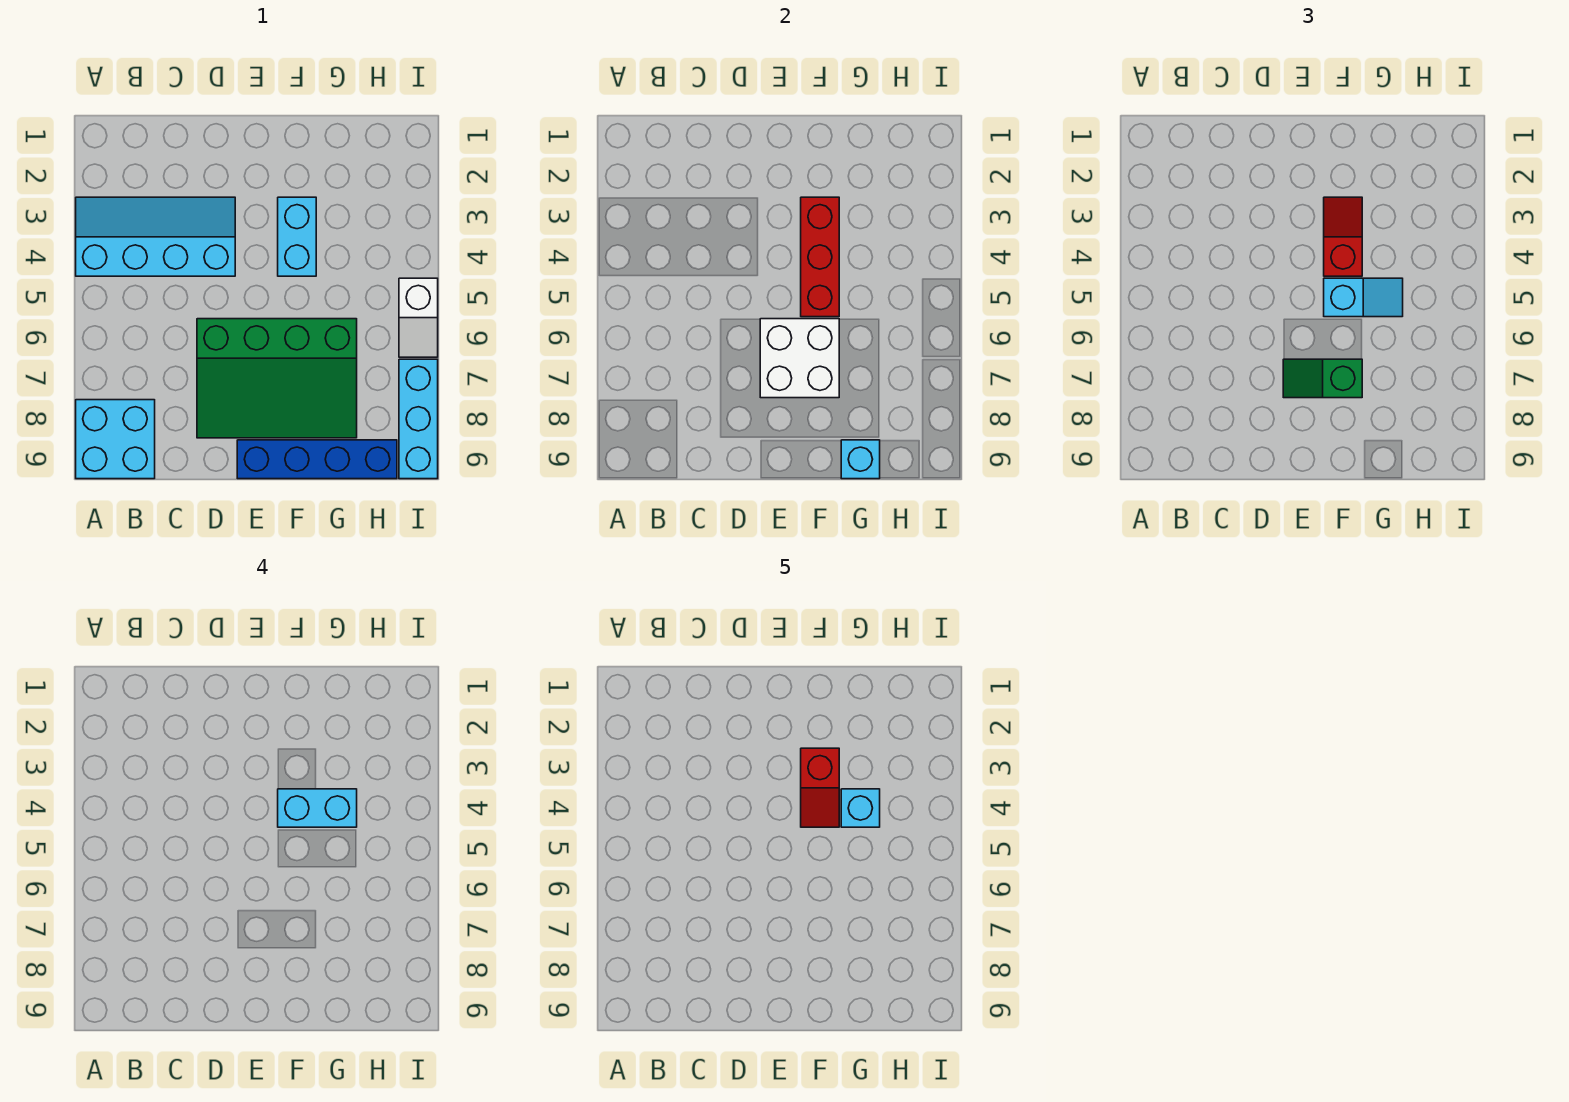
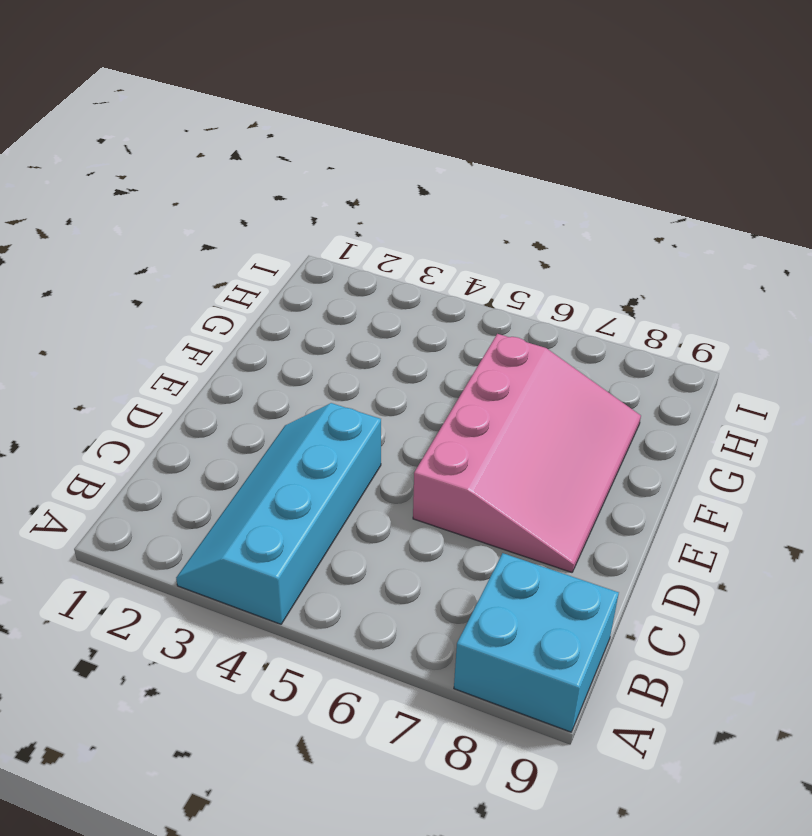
pink 3x4 slope [413,334,641,572] -> green 3x4 slope [197,319,357,438]
none -> blue 1x4 brick [237,440,397,479]
none -> cyan 1x2 brick [278,197,316,276]
none -> white 1x2 slope [399,278,438,357]

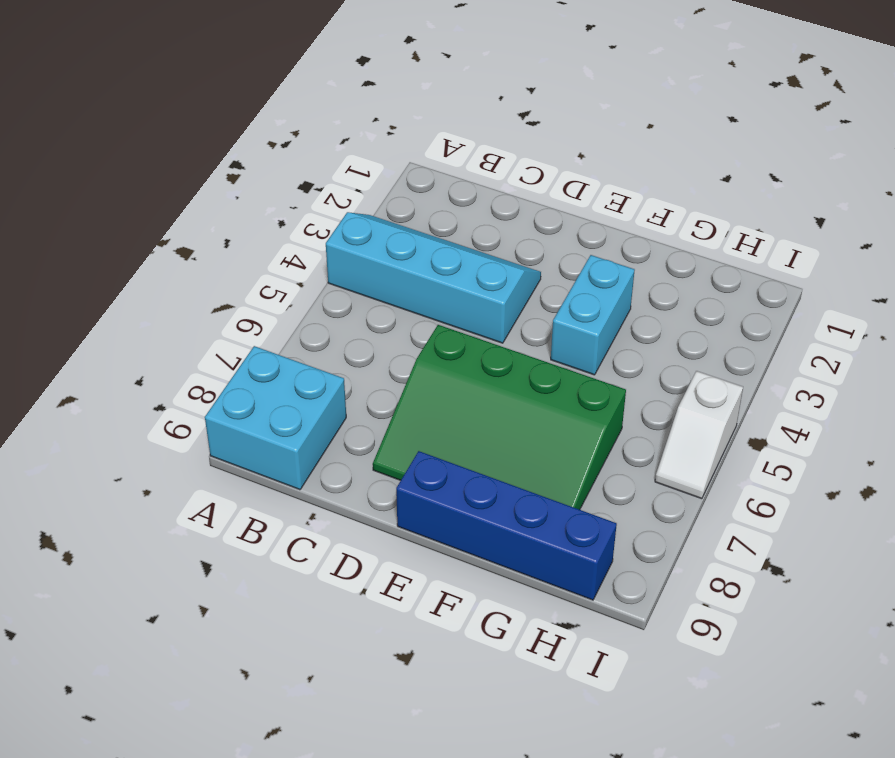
none -> cyan 1x3 brick [399,359,438,479]
none -> white 2x2 brick [760,319,839,398]
none -> red 1x3 brick [801,197,839,317]

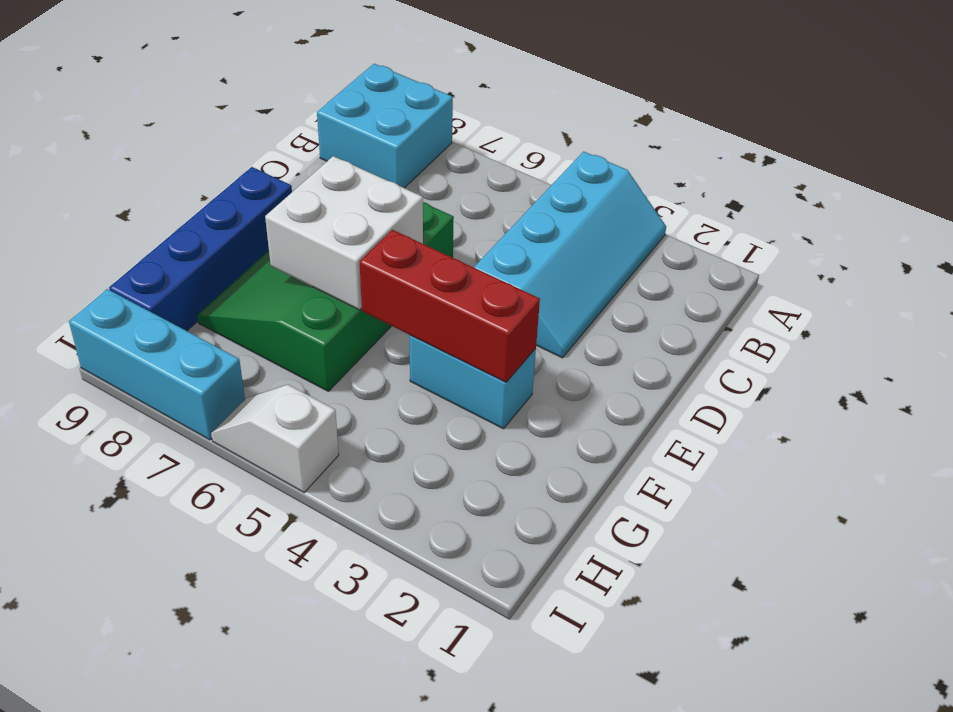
none -> cyan 1x1 brick [841,440,880,479]
none -> green 1x2 slope [1283,359,1362,398]
none -> red 1x2 slope [1324,197,1362,276]

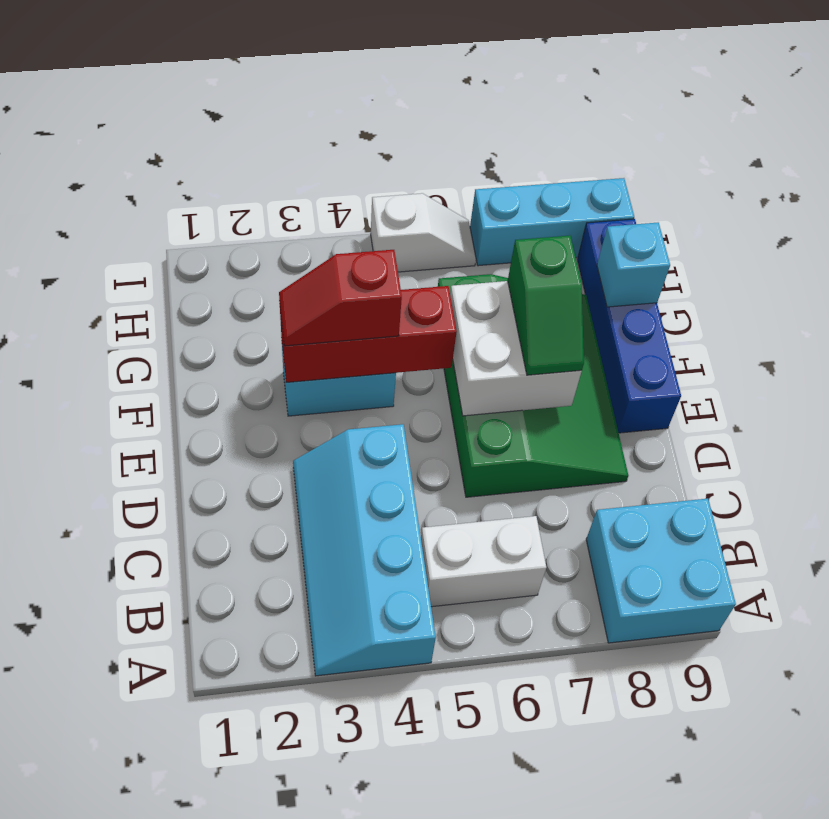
white 1x2 brick [421,516,546,607] -> none
none -> cyan 1x2 slope [1324,278,1403,317]
none -> cyan 1x2 brick [278,789,357,827]
none -> red 1x2 slope [801,748,839,827]

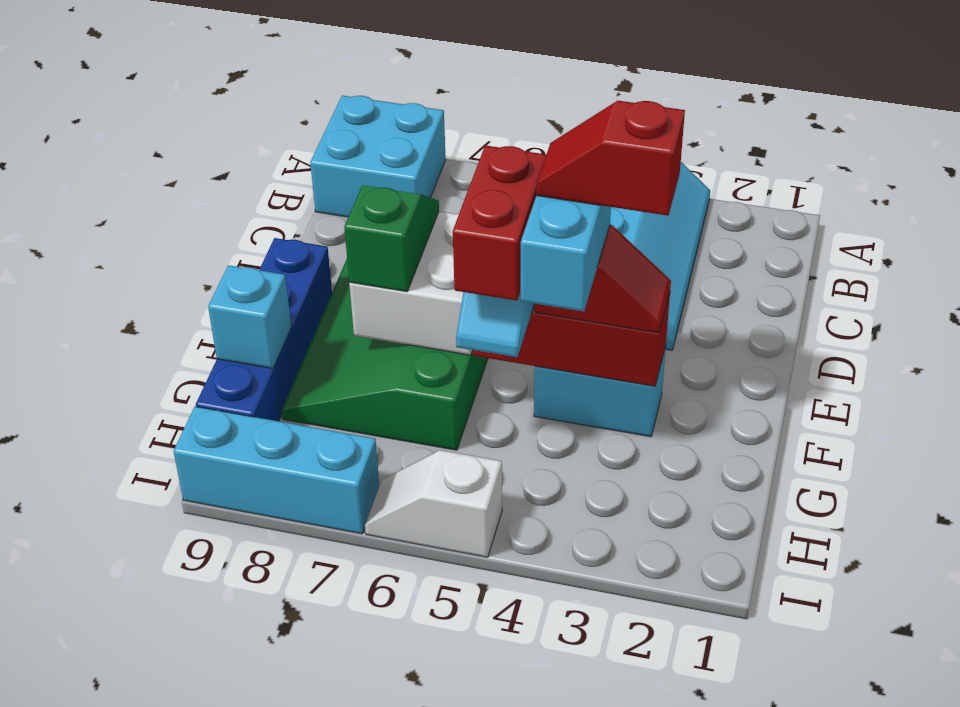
red 1x2 brick [453,145,546,301] -> none
none -> cyan 1x1 brick [841,789,880,827]

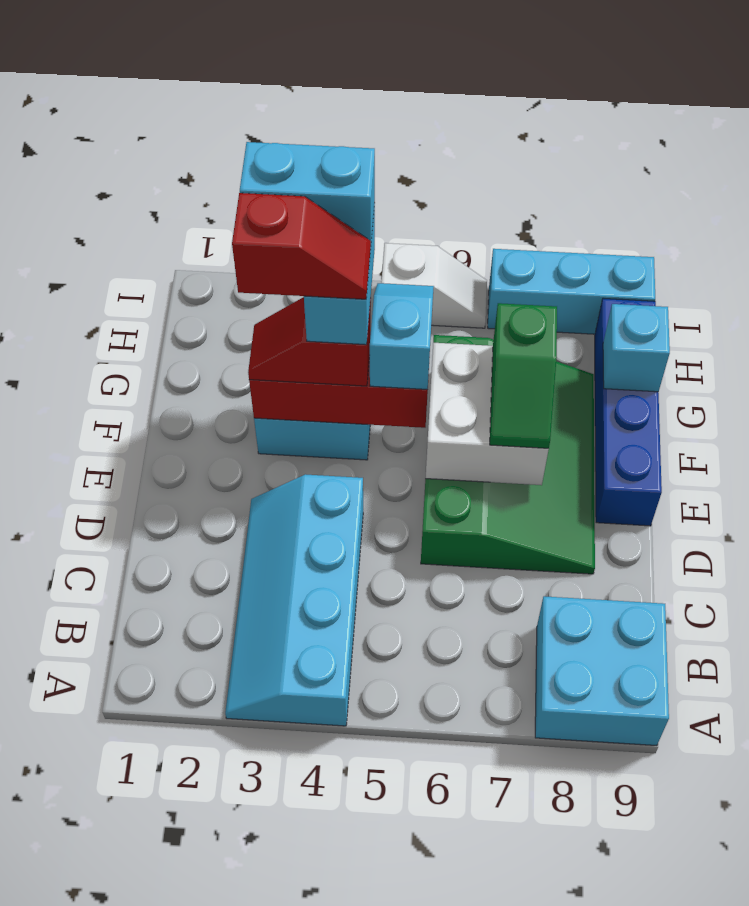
cyan 1x2 brick [240,142,375,241] -> cyan 1x1 brick [841,789,880,827]

